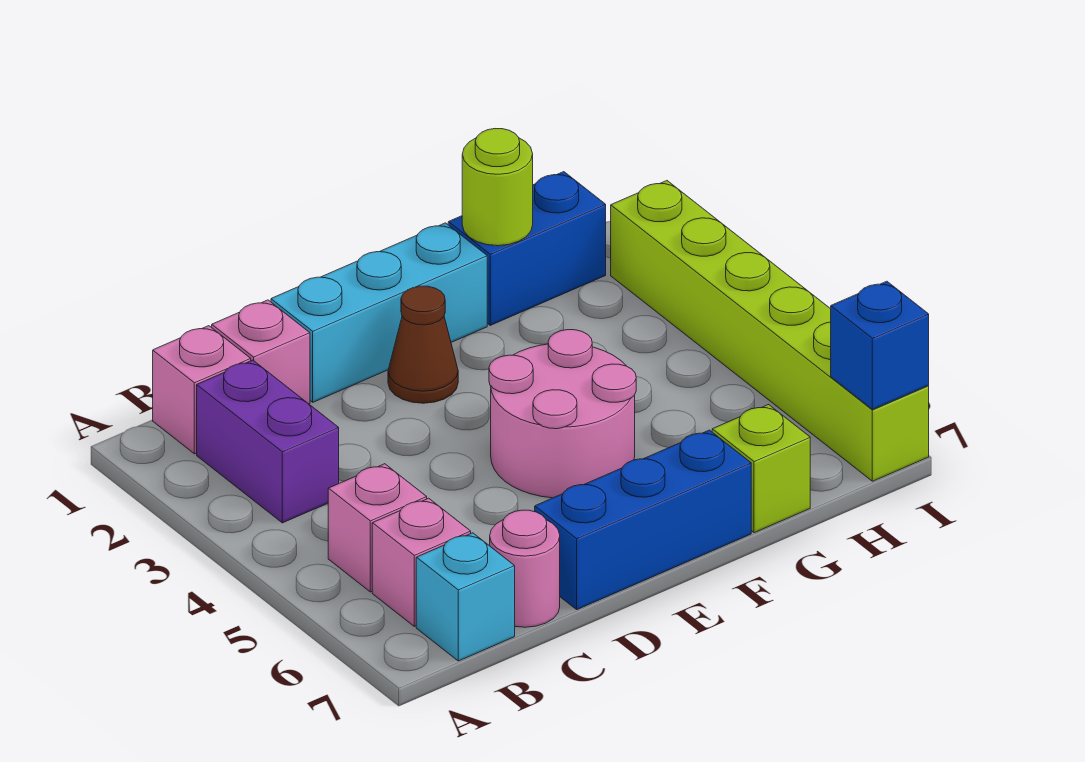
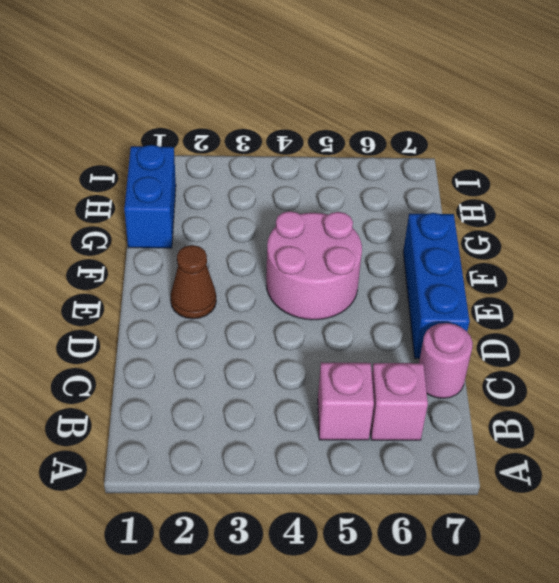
none -> pink 1x1 brick [153,326,251,454]
none -> purple 1x2 brick [197,360,339,523]
none -> cyan 1x1 brick [416,533,515,661]

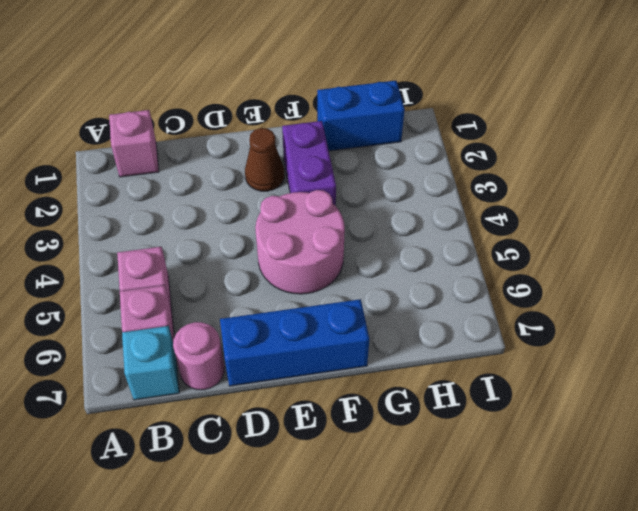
purple 1x2 brick [282,121,336,206] -> purple 1x2 brick moved to [197,360,339,523]
none -> pink 1x1 brick [212,300,310,404]
none -> cyan 1x3 brick [271,223,487,402]
none -> lime 1x1 brick [712,405,810,533]

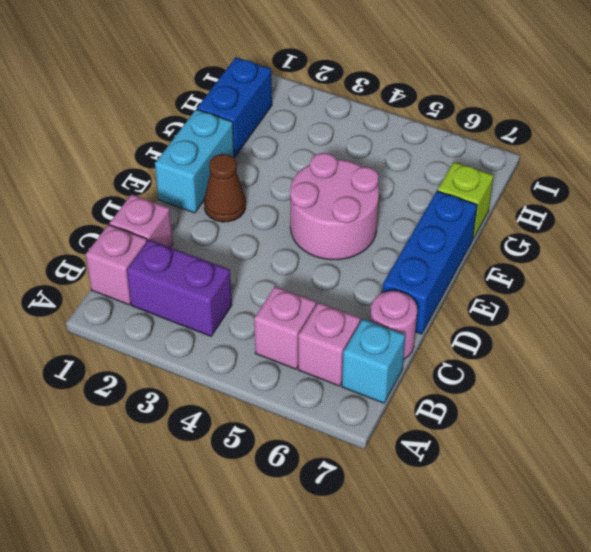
cyan 1x2 brick [155,109,234,213] -> cyan 1x3 brick [271,223,487,402]
none -> lime 1x6 brick [611,181,929,481]
none -> lime 1x1 round brick [462,129,533,246]
none -> blue 1x1 brick [831,281,929,410]

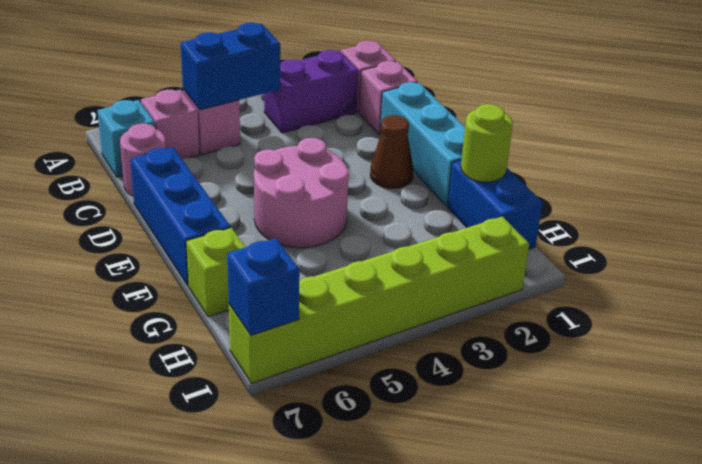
blue 1x2 brick [180,23,280,110] -> none

